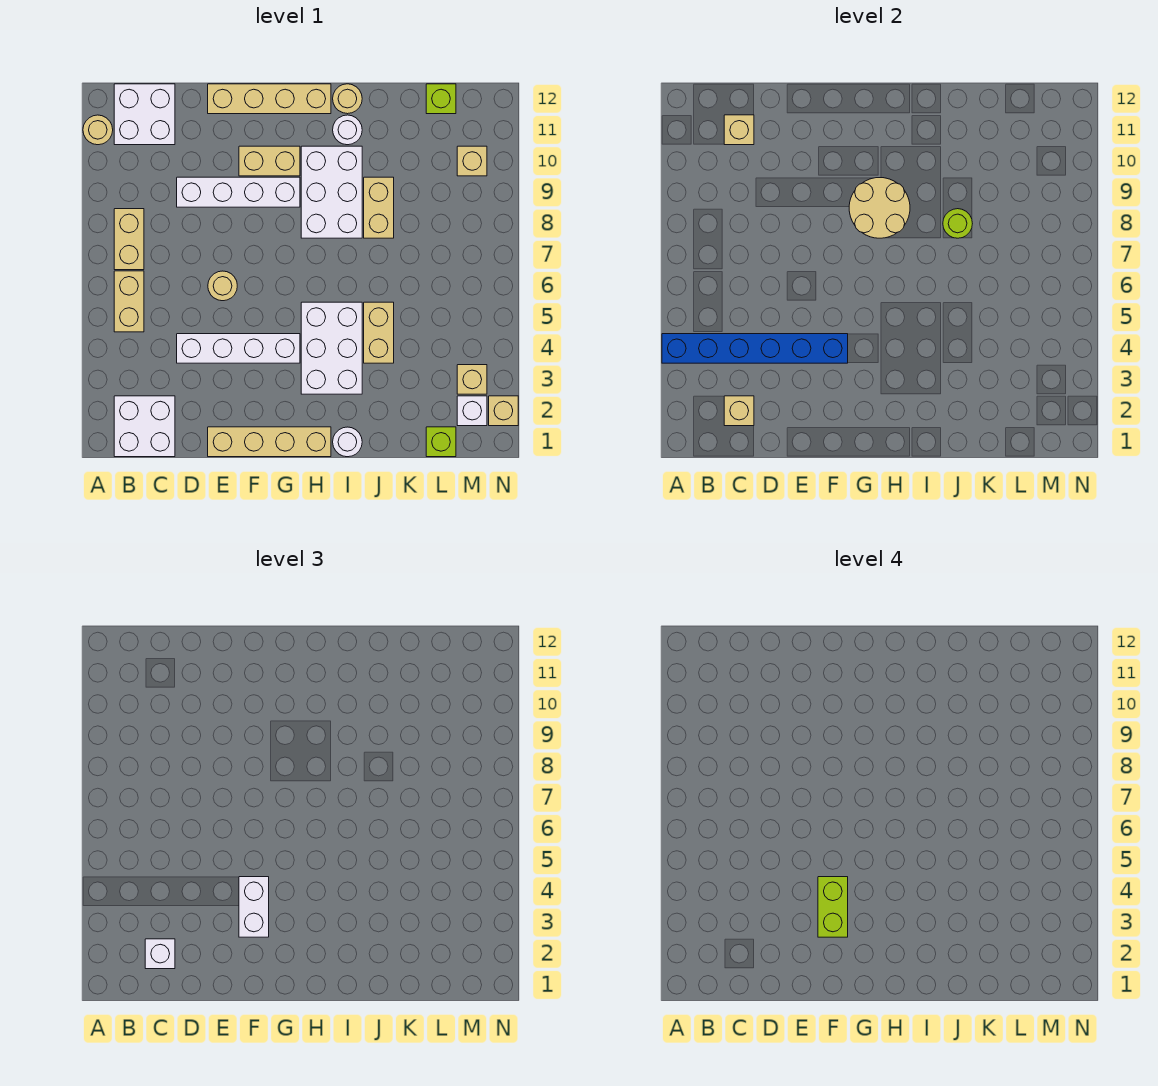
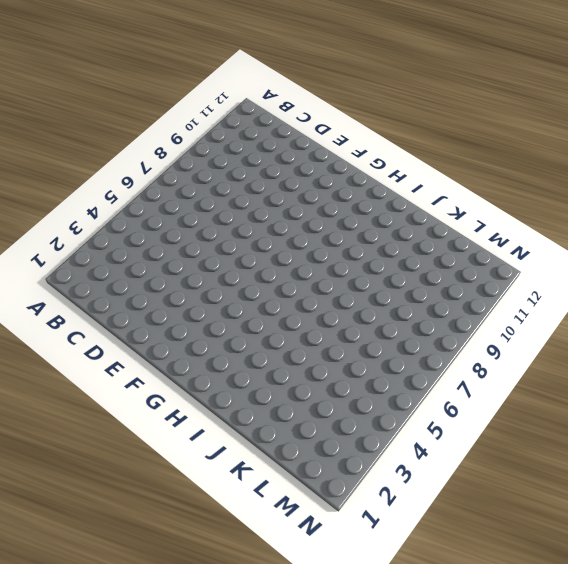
none -> tan 1x1 round brick [83,115,113,145]
none -> white 2x2 brick [114,396,175,457]
none -> tan 1x2 brick [114,271,144,332]
none -> tan 1x2 brick [114,209,144,270]

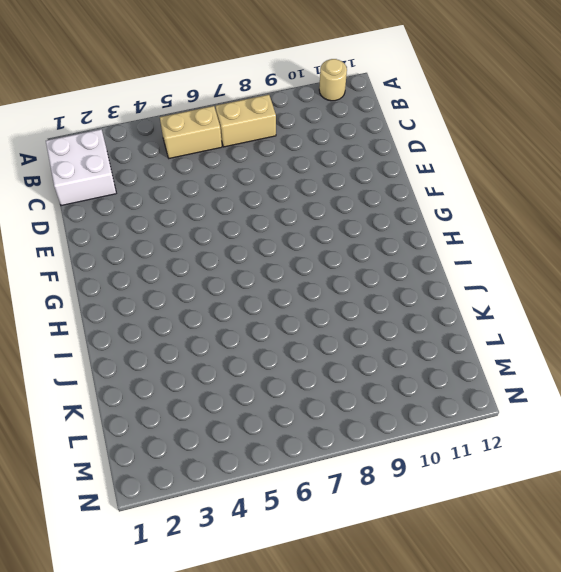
none -> white 2x2 brick [114,84,175,145]
none -> white 1x4 brick [177,334,300,363]
none -> white 1x4 brick [177,177,300,207]
none -> tan 1x4 brick [208,427,331,457]

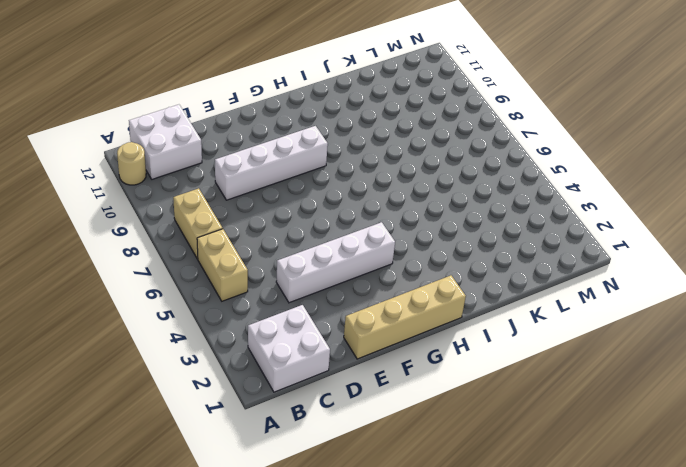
none -> tan 1x1 round brick [208,271,237,301]
none -> tan 1x4 brick [208,84,331,114]
none -> tan 1x2 brick [239,146,300,176]
none -> white 2x3 brick [301,302,362,394]

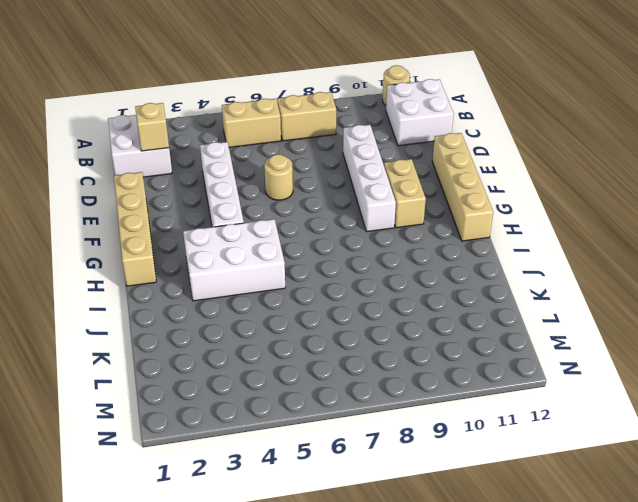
none -> white 2x3 brick [301,146,362,238]
none -> white 1x1 round brick [333,427,362,457]
none -> white 1x1 round brick [333,115,362,145]
none -> tan 1x1 round brick [333,84,362,114]

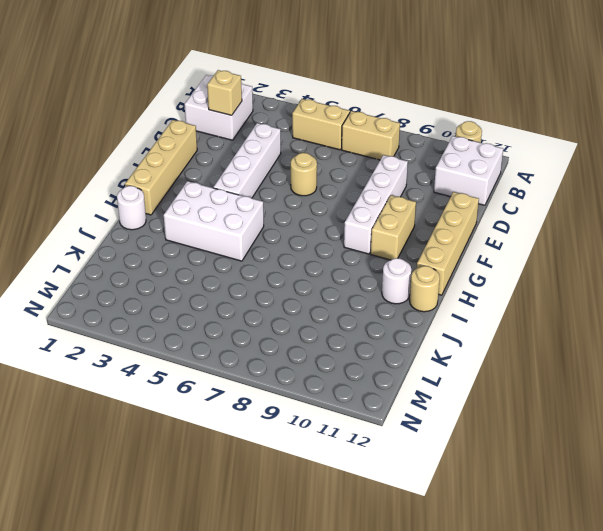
none -> white 2x3 brick [301,146,362,238]
none -> tan 1x2 brick [364,302,394,363]
none -> tan 1x2 brick [364,177,394,238]
none -> lime 1x1 brick [426,427,456,457]

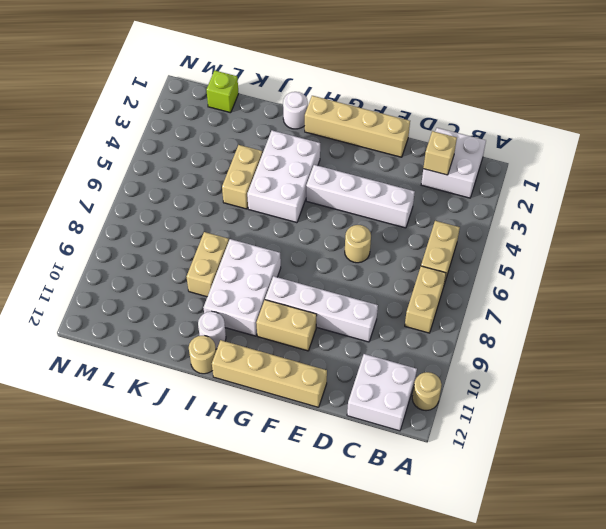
none -> lime 1x1 brick [426,84,456,114]
none -> white 1x1 brick [457,396,487,426]
none -> tan 1x1 brick [457,365,487,394]
none -> tan 1x1 brick [457,146,487,176]

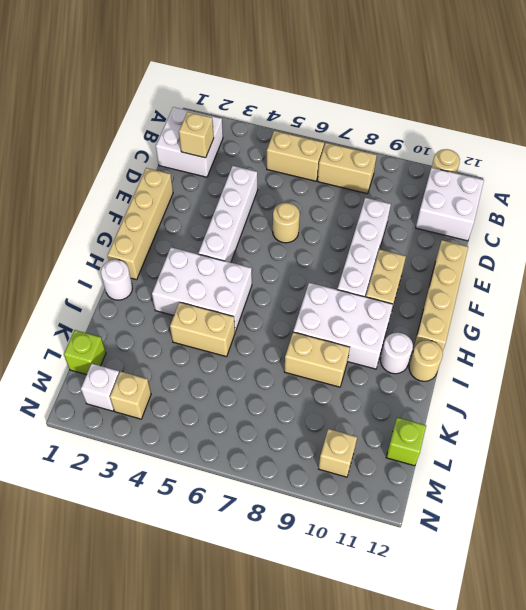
none -> tan 1x1 brick [489,396,518,426]
none -> blue 1x6 brick [662,334,848,363]
none -> tan 1x1 brick [724,115,754,145]
none -> tan 2x2 round brick [849,178,910,238]

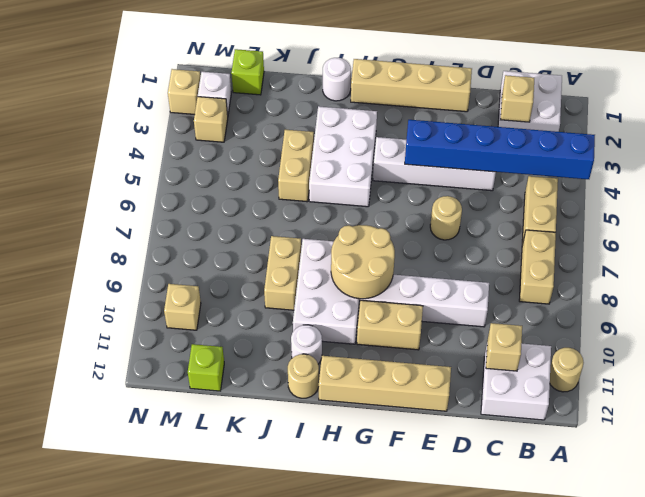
none -> lime 1x1 round brick [943,209,972,238]
none -> white 1x1 brick [145,939,175,969]
none -> white 1x2 brick [239,877,269,937]
none -> lime 1x2 brick [818,877,848,937]

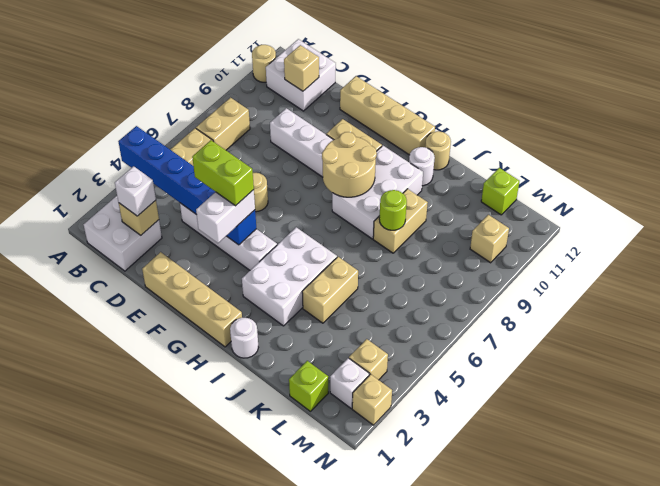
lime 1x2 brick [192,140,254,206] -> lime 1x2 brick turned to [818,877,848,937]

